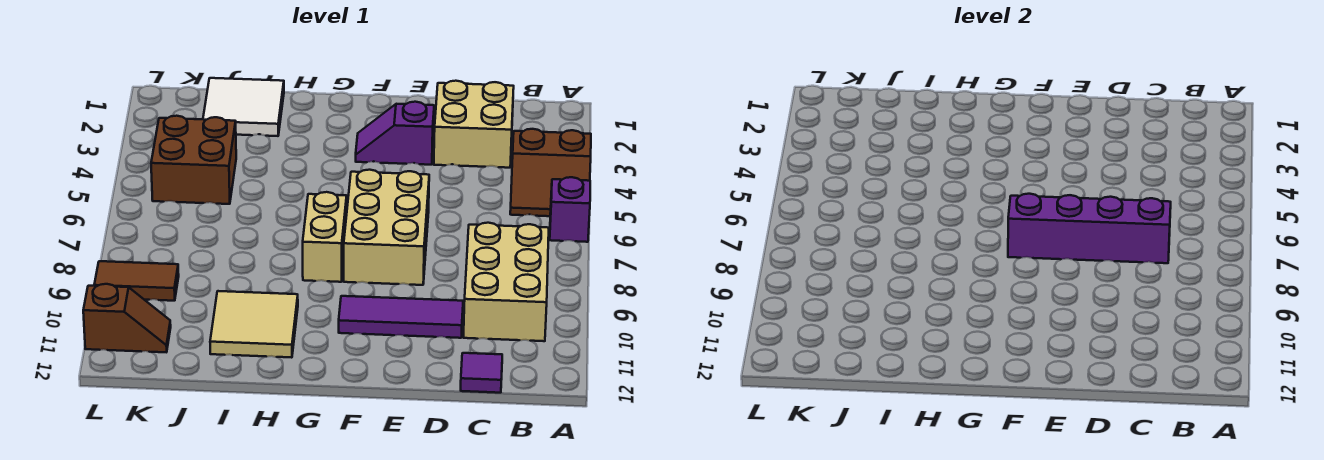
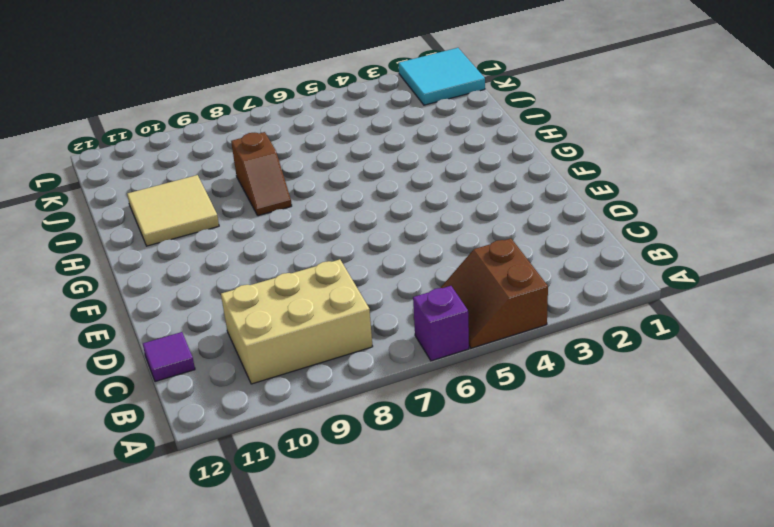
brown 1x2 slope [231,132,292,216] -> brown 1x2 slope moved to [83,284,171,352]
cyan 2x2 tile [398,48,485,105] -> none
none -> tan 2x2 brick [434,81,514,168]
none -> purple 1x3 tile [339,296,463,338]
none -> purple 1x2 slope [356,102,434,165]

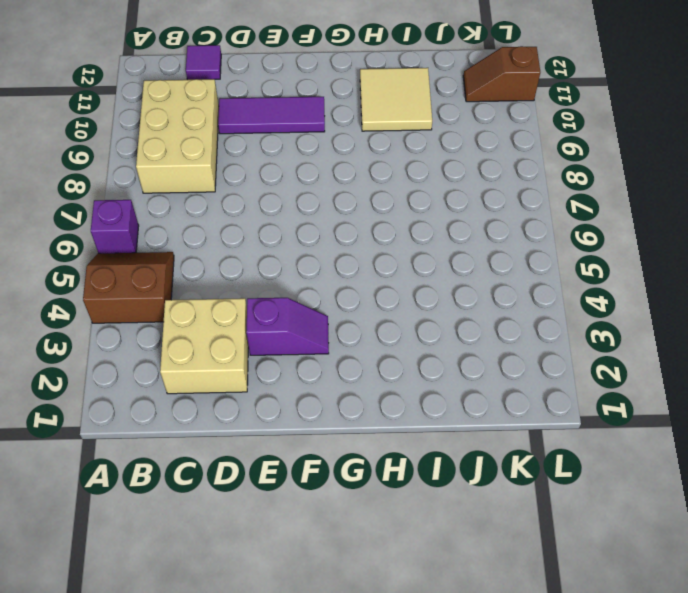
none -> tan 2x3 brick [344,170,429,285]
none -> tan 1x2 brick [303,192,347,282]
none -> white 2x2 tile [203,78,284,136]

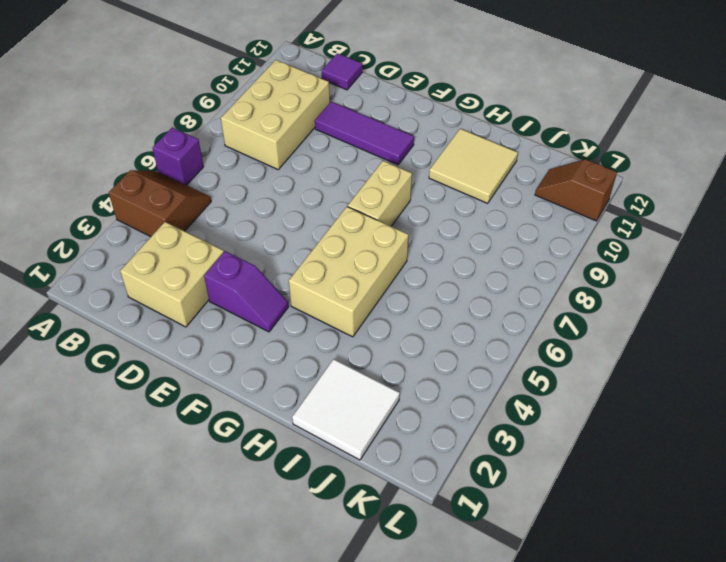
tan 2x3 brick [289,207,408,337] -> tan 2x3 brick moved to [344,170,429,285]
none -> brown 2x2 brick [151,116,236,204]
none -> brown 1x2 tile [94,261,179,301]
none -> purple 1x4 brick [1008,194,1171,263]

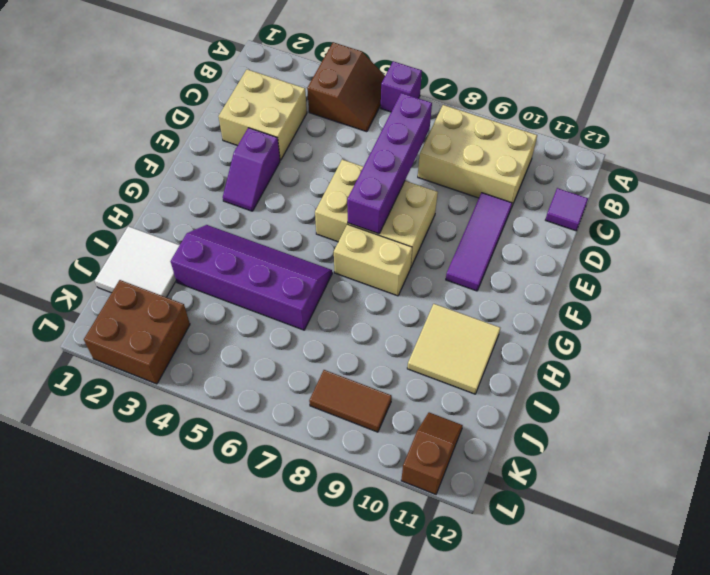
purple 2x4 slope [171,225,332,330] -> none
brown 2x2 brick [84,280,190,384] -> brown 2x2 brick moved to [151,116,236,204]
brown 1x2 tile [309,370,392,432] -> brown 1x2 tile turned to [94,261,179,301]

